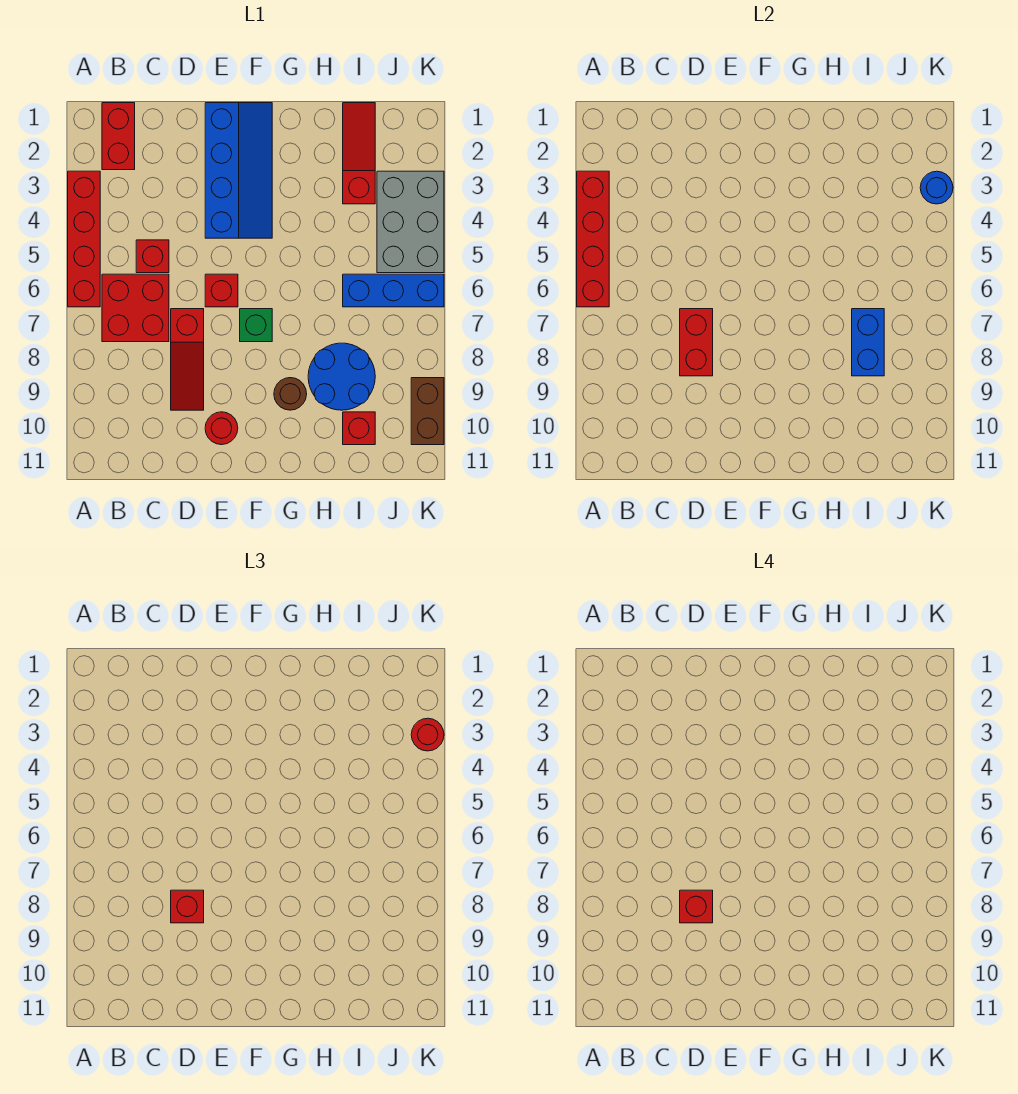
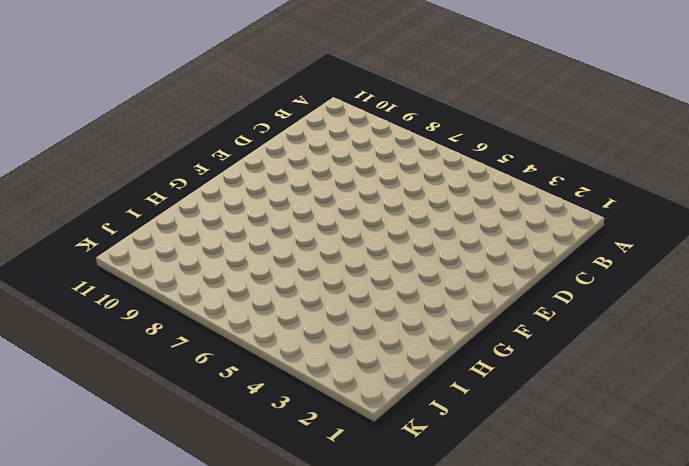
none -> red 1x4 brick [68,171,100,307]
none -> red 1x2 brick [102,103,135,170]
none -> red 2x2 brick [102,274,169,342]

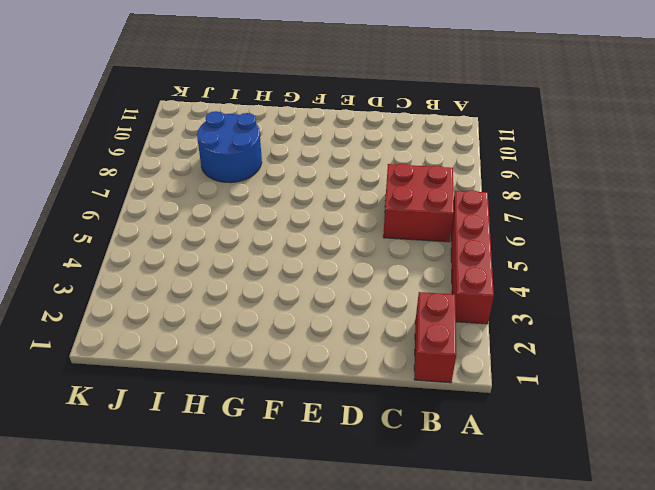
none -> red 1x1 brick [136,240,169,273]
none -> red 1x3 slope [171,309,204,410]
none -> blue 2x4 slope [205,103,272,238]

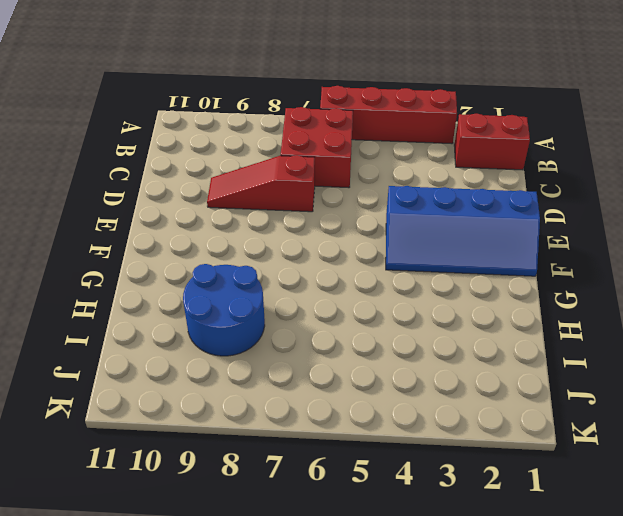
none -> red 1x1 brick [136,240,169,273]
none -> red 1x1 brick [205,274,238,307]
none -> red 1x1 round brick [205,412,238,445]

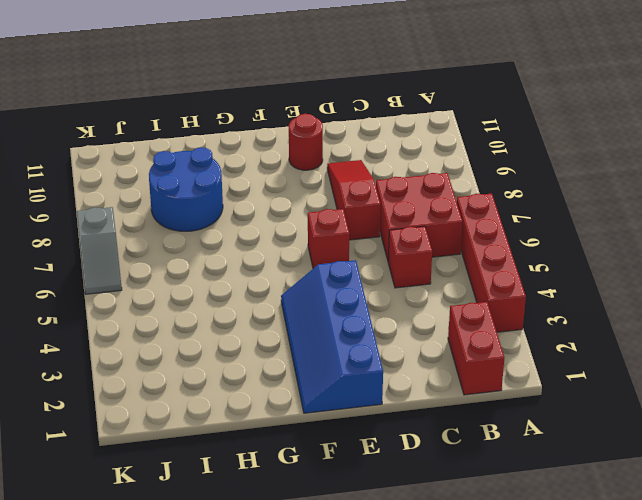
grey 1x2 slope [77,207,122,294] -> blue 1x3 brick [343,274,444,307]
none -> green 1x1 brick [240,309,272,342]
none -> brown 1x1 round brick [274,378,307,410]
none -> red 1x3 slope [343,103,375,204]

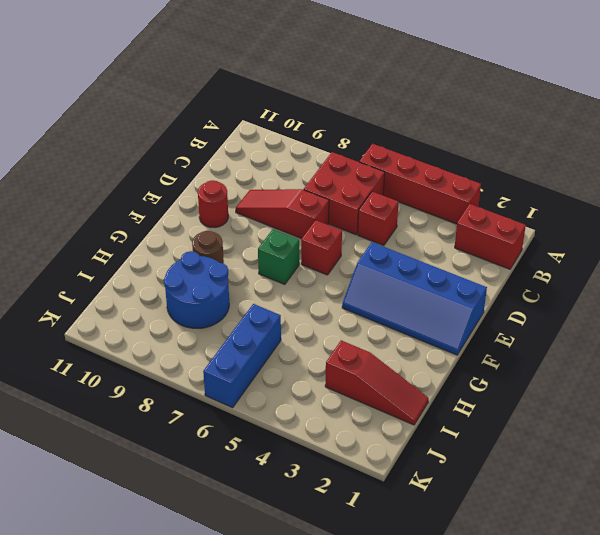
none -> red 1x1 brick [343,412,375,445]
none -> grey 2x3 brick [377,171,444,273]
none -> brown 1x2 brick [411,378,444,445]

